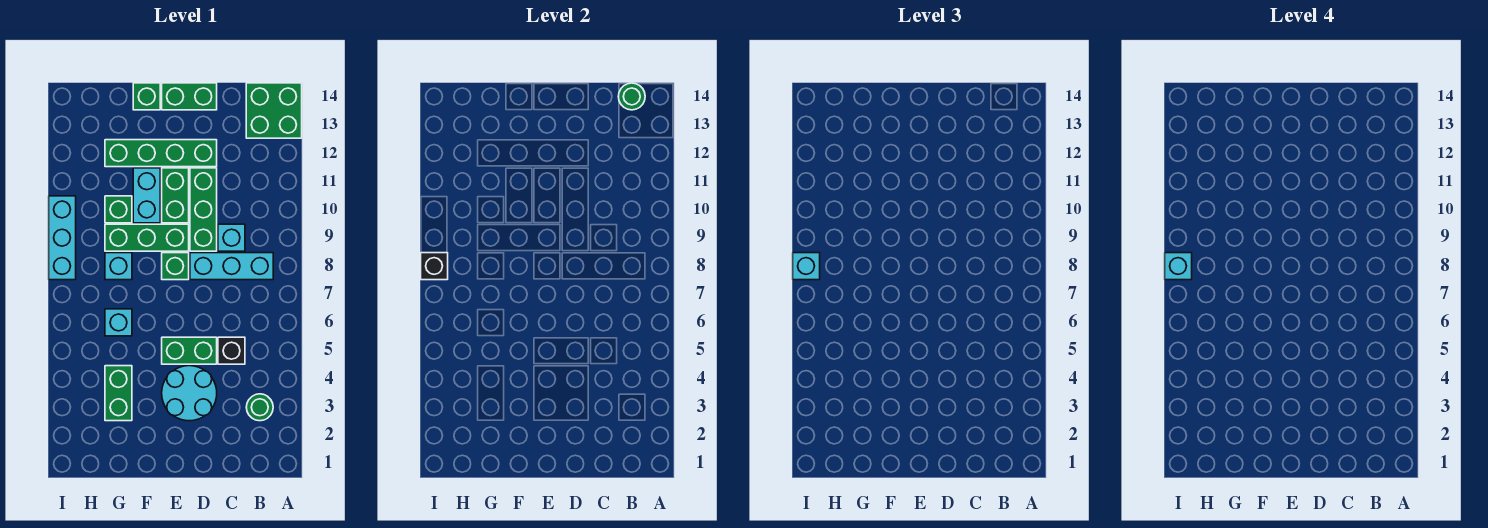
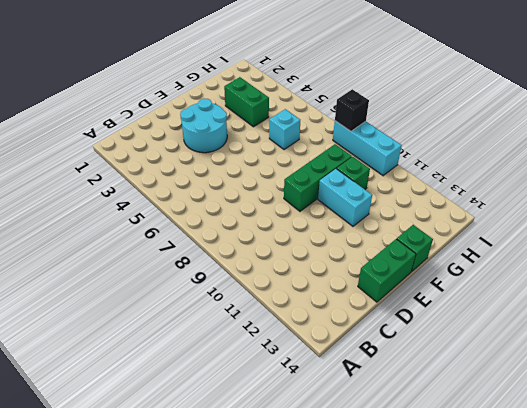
none -> green 2x2 brick [246,83,302,138]
none -> green 1x1 round brick [246,394,273,421]
none -> cyan 1x3 brick [190,253,273,280]

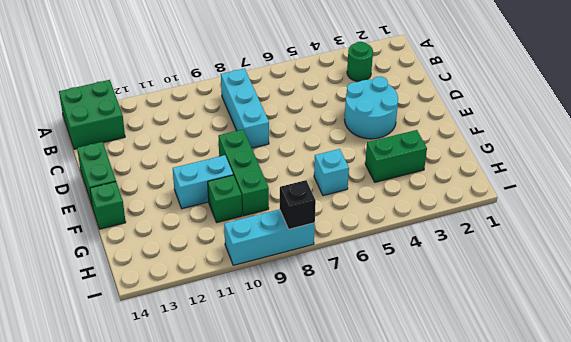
none -> black 1x1 brick [218,337,245,364]
none -> cyan 1x1 brick [218,224,245,251]
none -> green 1x2 brick [162,337,217,364]

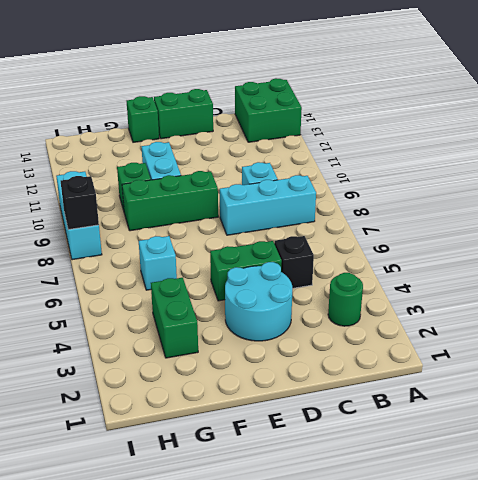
none -> green 1x3 brick [190,168,217,251]
none -> green 1x4 brick [105,140,217,167]
none -> green 1x1 brick [162,253,189,280]

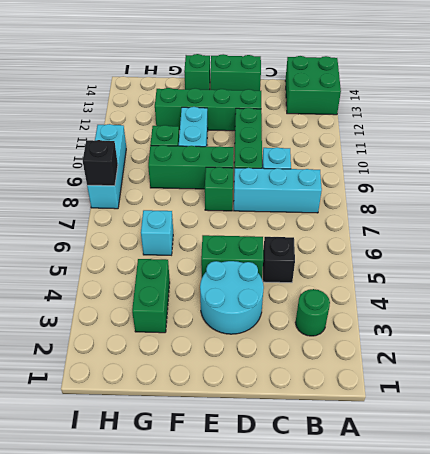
none -> green 1x2 brick [162,168,189,223]
none -> cyan 1x1 brick [105,253,132,280]
none -> green 1x1 round brick [618,83,645,110]

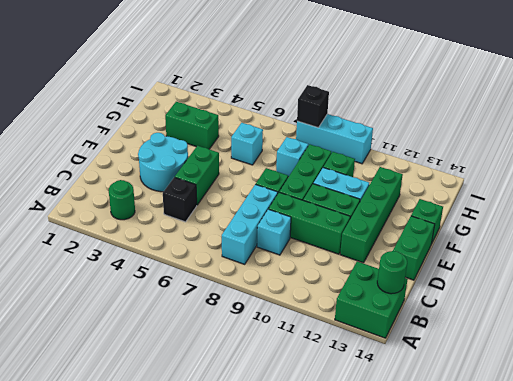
none -> cyan 1x1 brick [793,253,820,280]
none -> cyan 1x1 brick [1165,253,1192,280]

